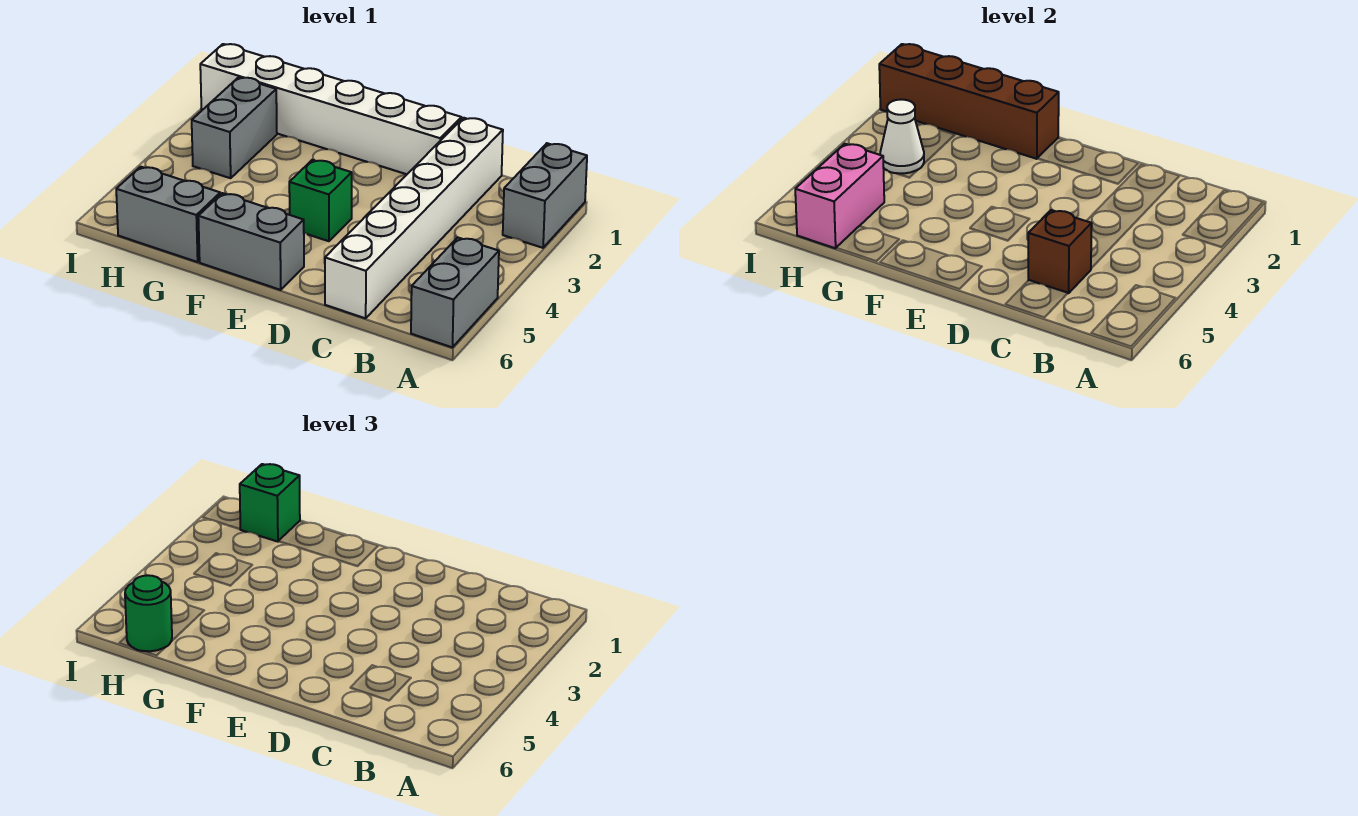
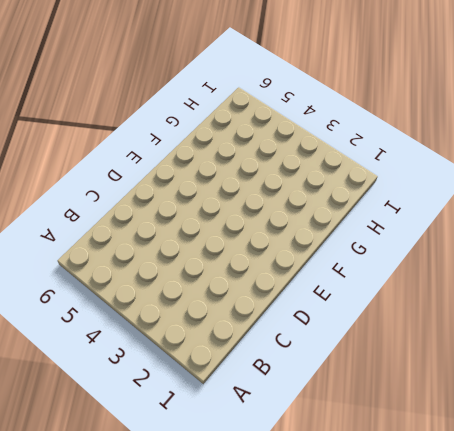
none -> grey 1x2 brick [503,143,587,248]
none -> grey 1x2 brick [411,237,499,347]
none -> white 1x6 brick [325,118,503,318]

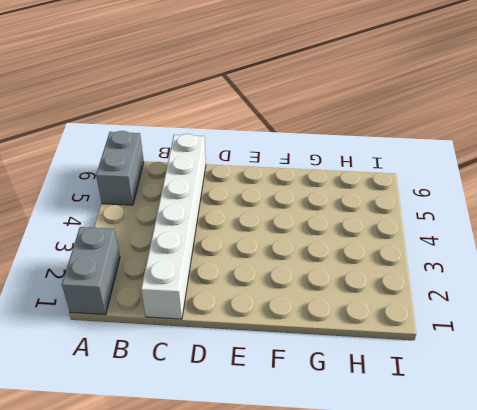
none -> white 1x6 brick [200,44,461,174]
none -> green 1x1 brick [289,160,352,241]
none -> grey 1x2 brick [198,193,304,290]

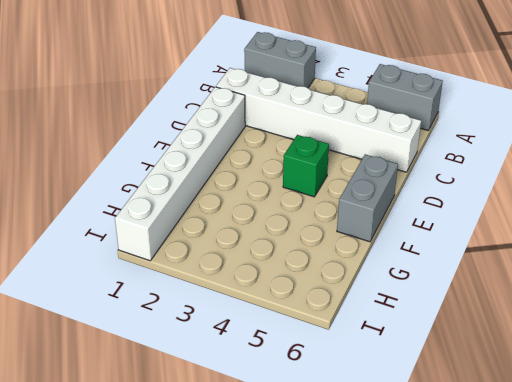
none -> grey 1x2 brick [116,167,220,262]
none -> grey 1x2 brick [192,77,277,178]
none -> brown 1x1 brick [1028,210,1092,293]

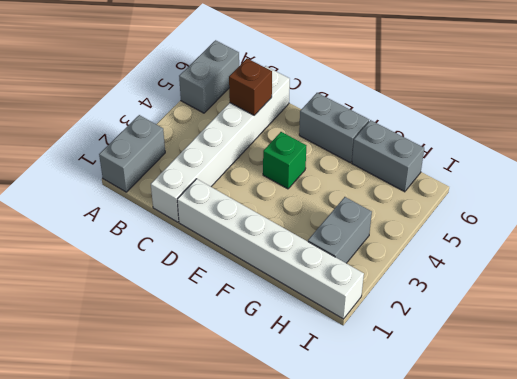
none -> brown 1x4 brick [879,44,1059,159]
none -> white 1x1 cone [880,99,924,173]
none -> pink 1x2 brick [795,144,884,248]

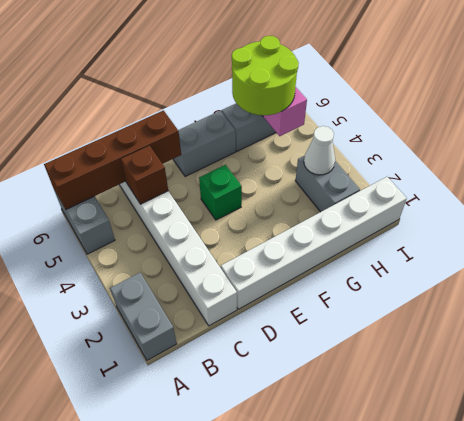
brown 1x4 brick [44,110,181,209] -> brown 1x4 brick moved to [879,44,1059,159]
lime 2x2 round brick [232,36,299,115] -> green 1x1 round brick [125,575,172,651]
none -> green 1x1 brick [240,464,300,542]

